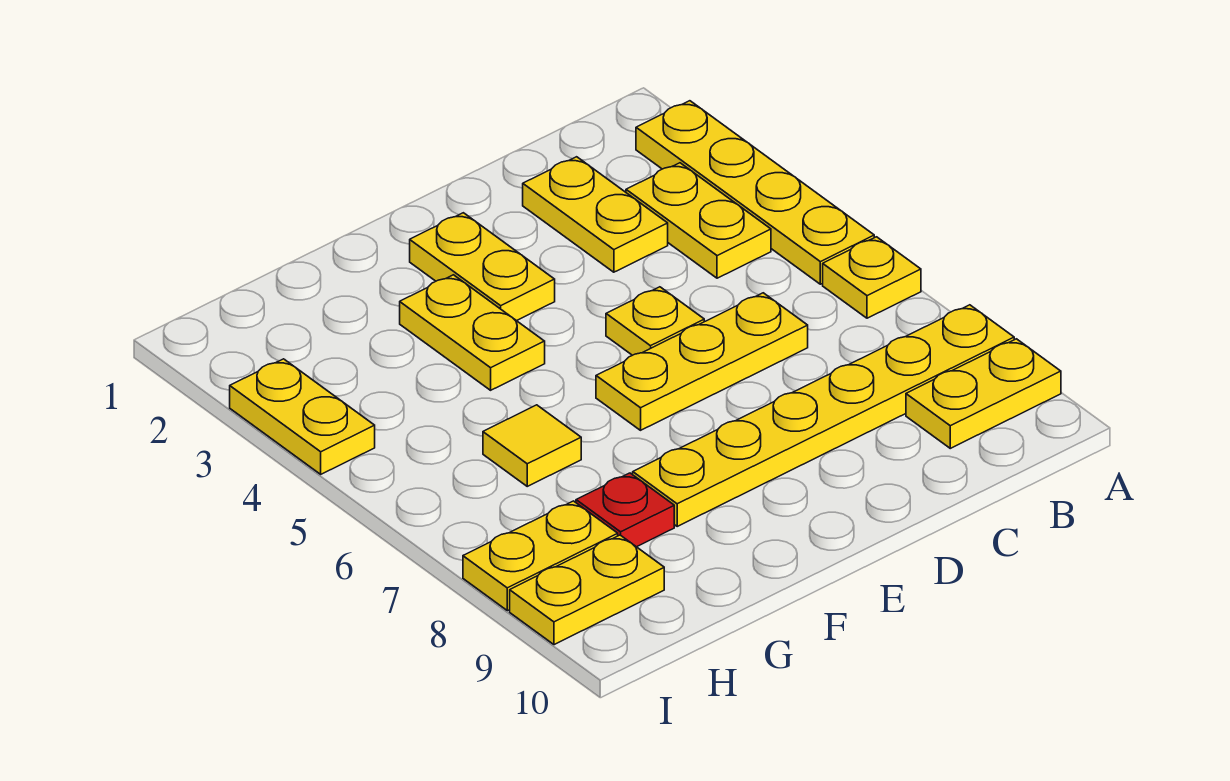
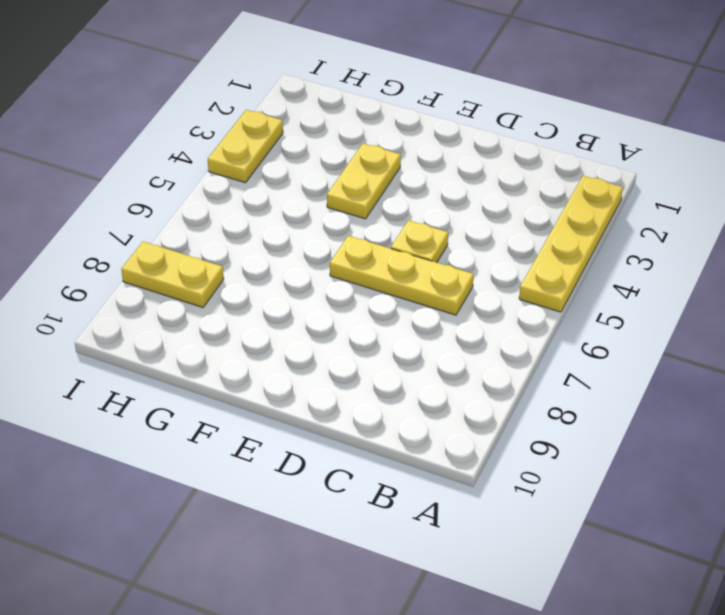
none -> yellow 1x1 plate [823,237,921,318]
none -> yellow 1x6 plate [633,305,1014,526]
none -> yellow 1x2 plate [906,339,1061,448]

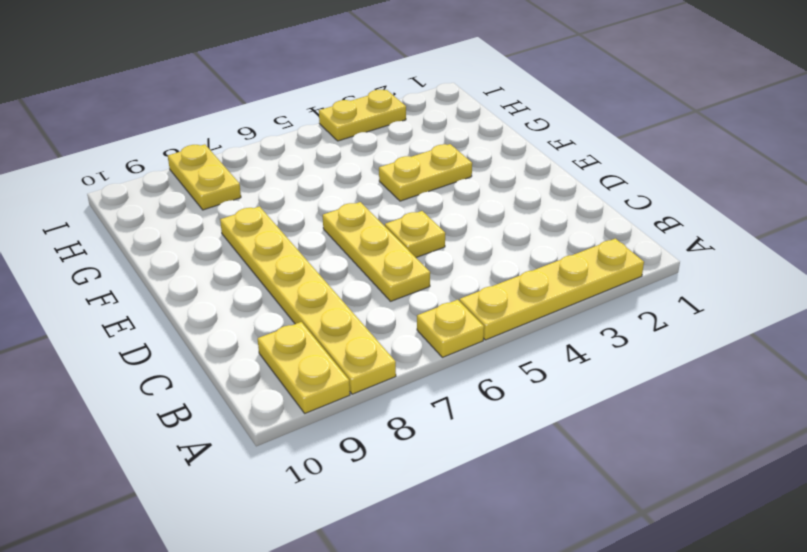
none -> yellow 1x2 plate [626,163,771,278]
none -> yellow 1x2 plate [523,157,668,272]
none -> yellow 1x2 plate [410,213,555,321]

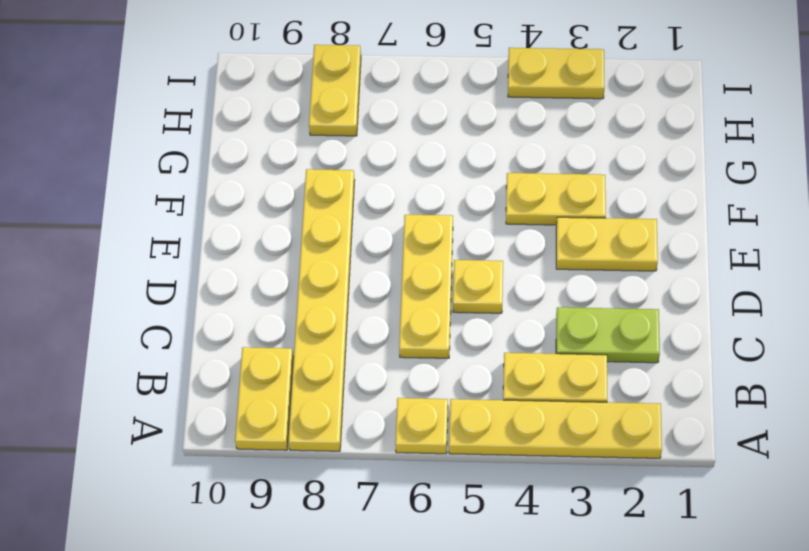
lime 1x2 plate [556,307,660,363] -> yellow 1x2 plate [523,157,668,272]
none -> yellow 1x1 tile [483,405,581,486]
none -> red 1x1 plate [576,473,674,547]
none -> yellow 1x2 plate [510,535,664,645]

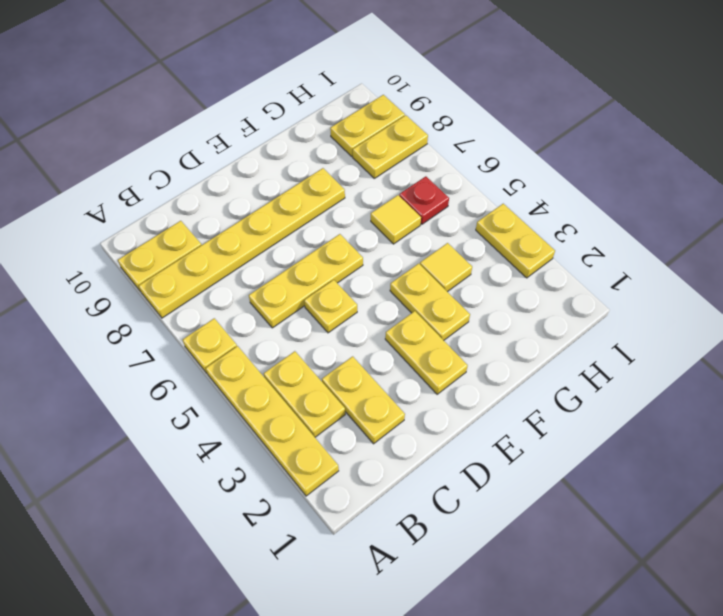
yellow 1x1 tile [420,243,472,292] -> none
red 1x1 plate [399,176,449,224] -> red 1x1 plate moved to [576,473,674,547]

